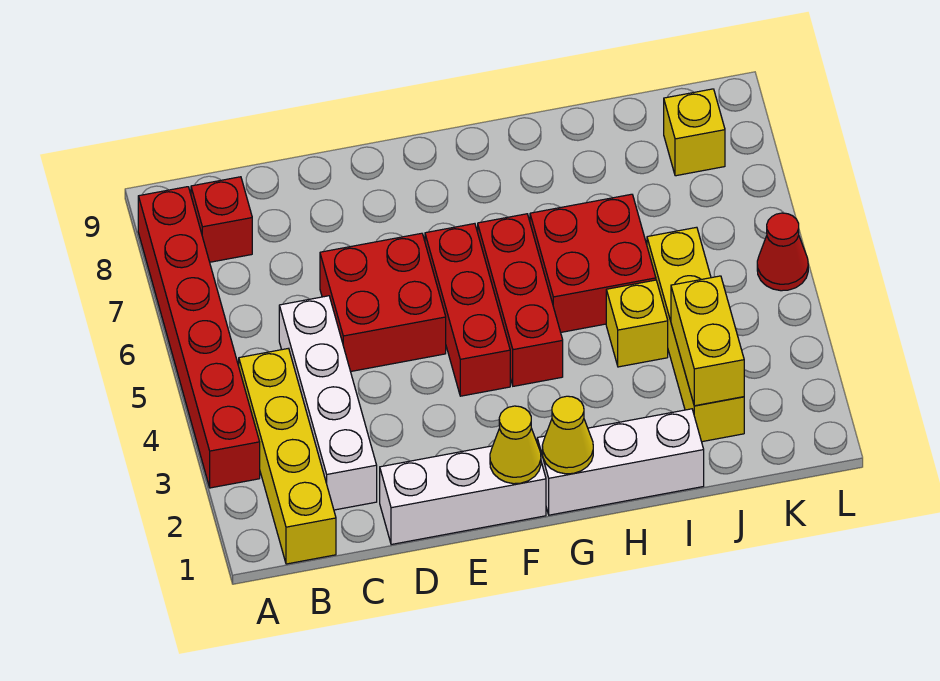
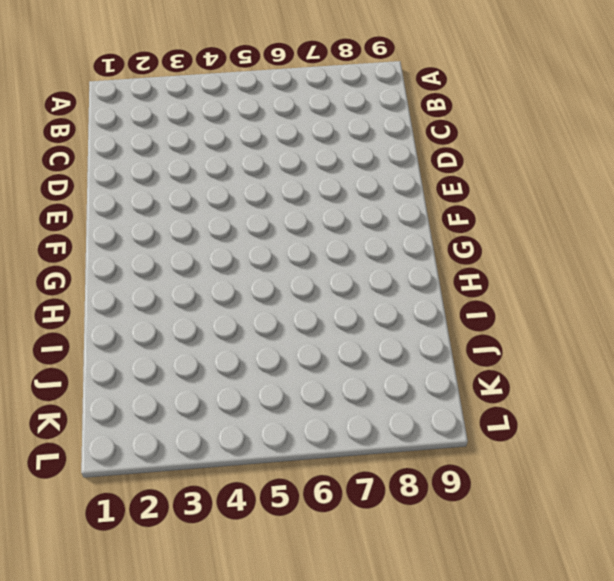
none -> red 1x6 brick [138,187,260,488]
none -> yellow 1x4 brick [239,348,336,564]
none -> red 1x1 brick [191,177,252,262]

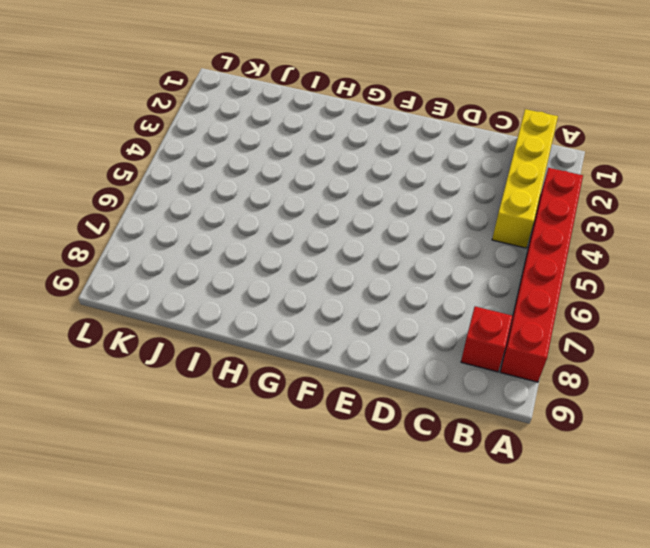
none -> white 1x4 brick [279,296,377,510]
none -> white 1x3 brick [380,446,546,545]
none -> red 2x2 brick [320,233,446,372]

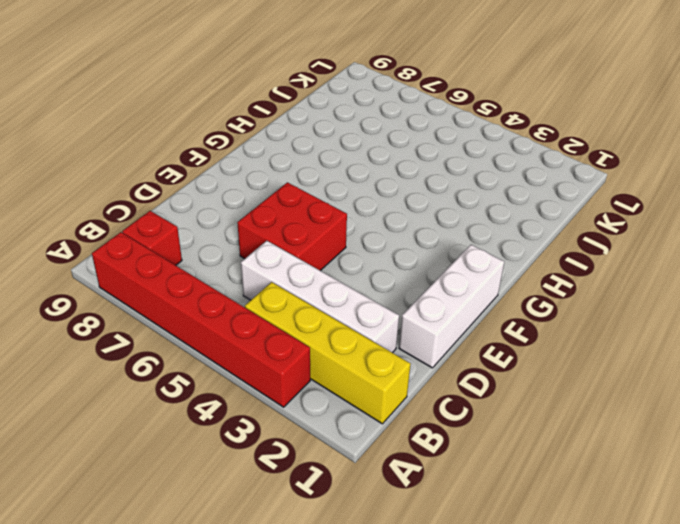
none -> red 1x3 brick [425,224,510,396]
none -> white 1x3 brick [537,409,704,515]
none -> red 1x3 brick [478,214,563,386]

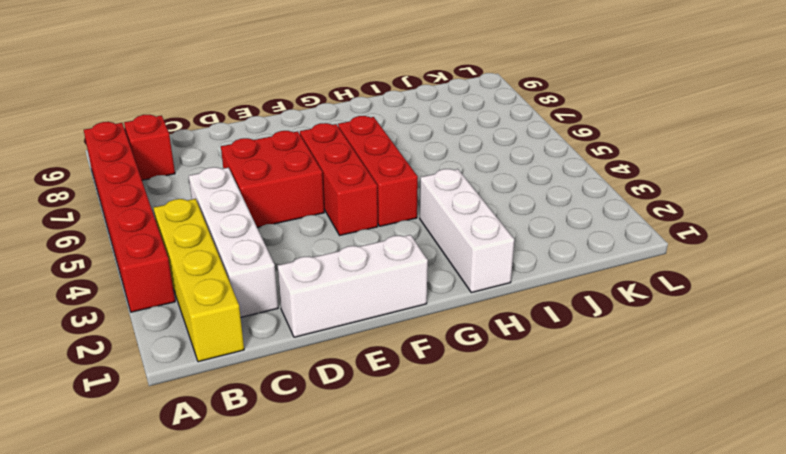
white 1x3 brick [420,169,514,293] -> white 1x3 brick turned to [537,409,704,515]
none -> red 2x2 brick [530,194,656,332]
none -> yellow 1x1 brick [606,280,668,367]
none -> yellow 1x4 brick [647,227,744,442]

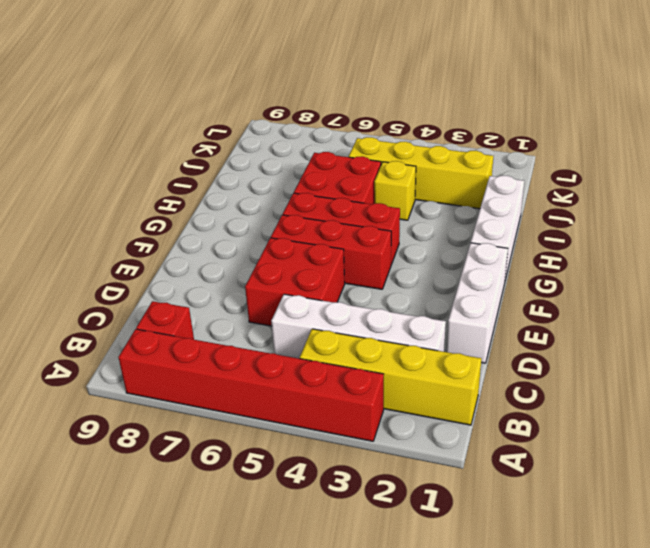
none -> yellow 1x1 brick [664,89,725,176]
none -> red 1x1 cone [757,213,808,291]
none -> yellow 1x1 cone [490,406,541,484]

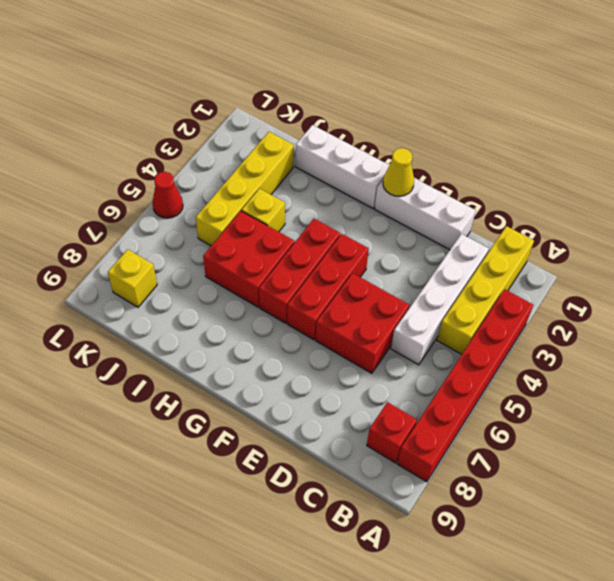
none -> yellow 1x1 cone [542,396,593,474]
none -> yellow 1x2 brick [671,276,744,406]

